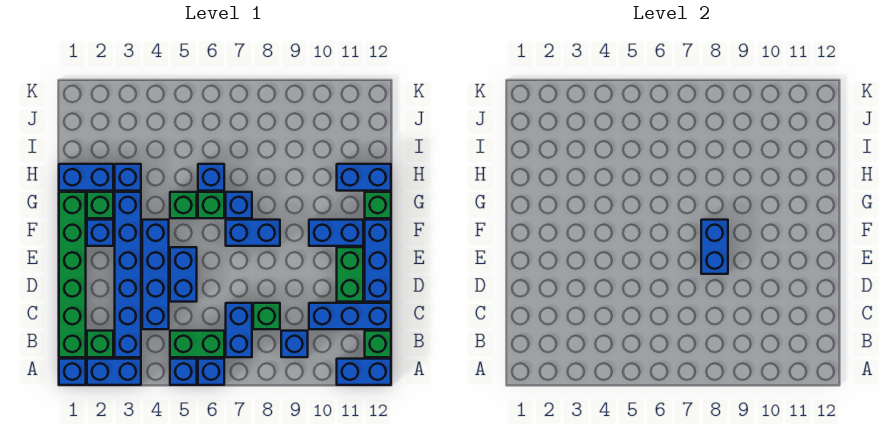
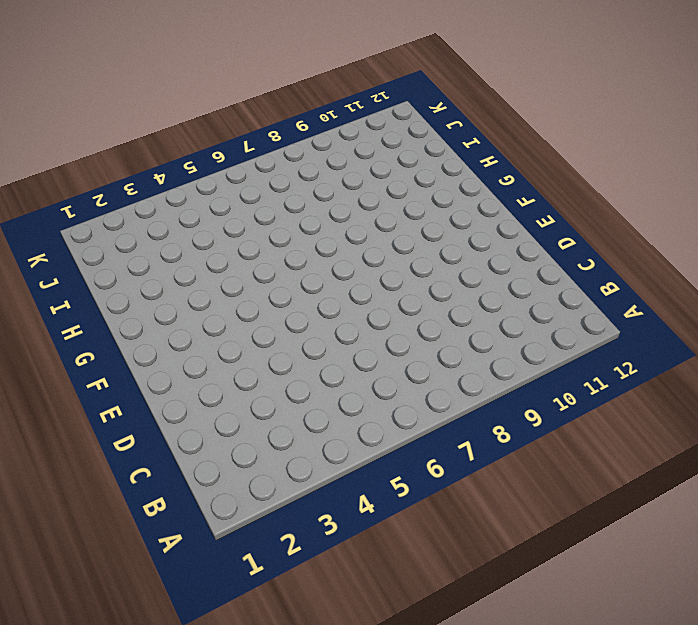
none -> blue 1x1 brick [59,359,86,385]
none -> blue 1x2 brick [87,359,141,385]
none -> blue 1x1 brick [170,359,197,385]
none -> blue 1x1 brick [198,359,224,385]

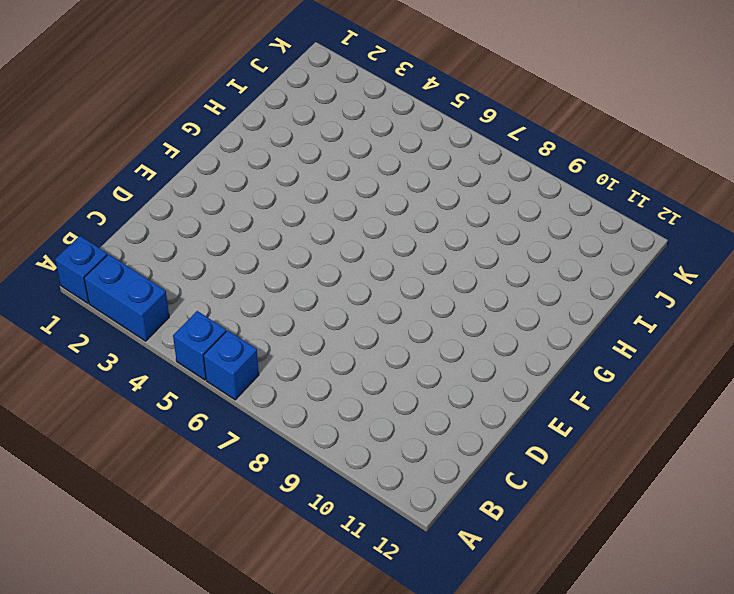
none -> blue 1x2 brick [337,359,391,385]
none -> green 1x6 brick [59,192,86,357]
none -> green 1x1 brick [87,331,113,357]
none -> blue 1x6 brick [115,192,141,357]

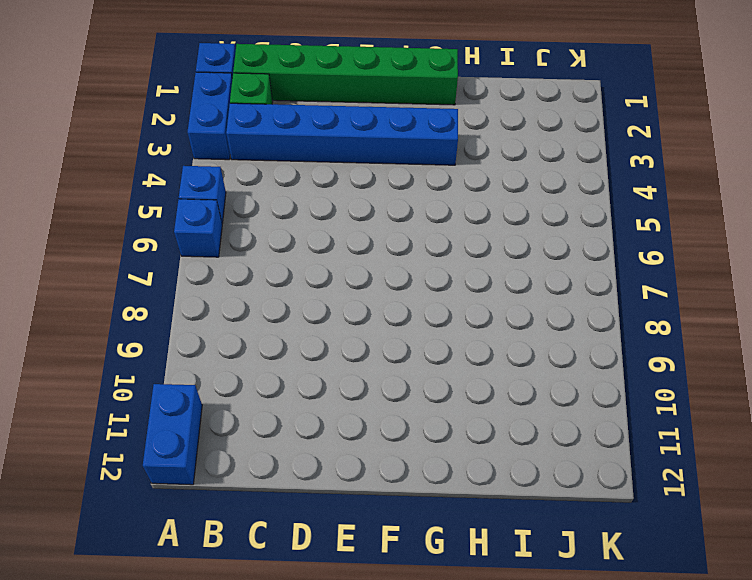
none -> green 1x2 brick [170,331,224,357]
none -> blue 1x2 brick [226,303,252,357]
none -> blue 1x1 brick [281,331,308,357]
none -> green 1x1 brick [365,331,391,357]

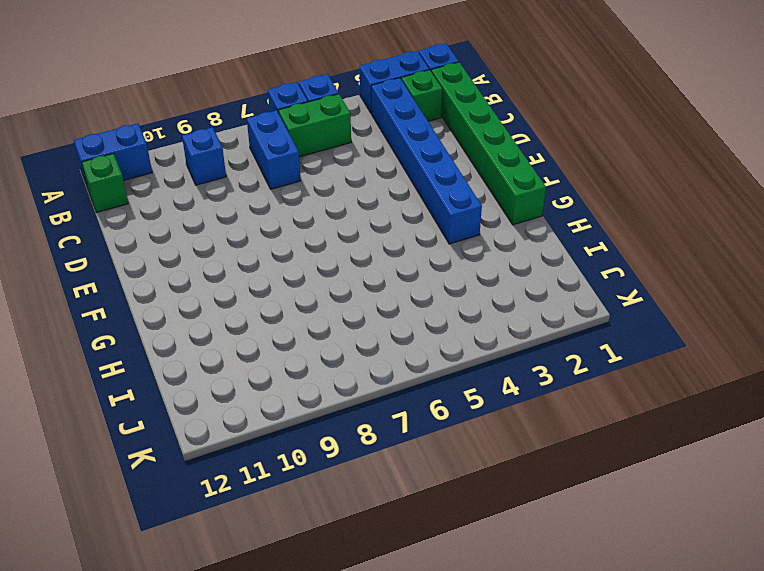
none -> blue 1x4 brick [142,220,169,329]
none -> green 1x1 brick [253,303,280,329]
none -> blue 1x3 brick [309,303,391,329]
none -> blue 1x2 brick [170,247,197,302]

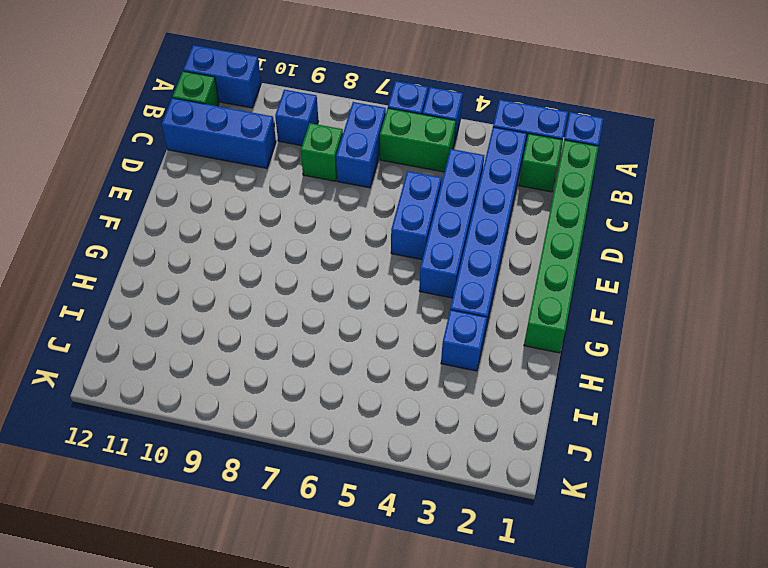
none -> green 1x2 brick [337,247,363,302]
none -> blue 1x3 brick [365,220,391,302]
none -> blue 1x1 brick [87,220,113,246]
none -> blue 1x2 brick [226,220,280,246]

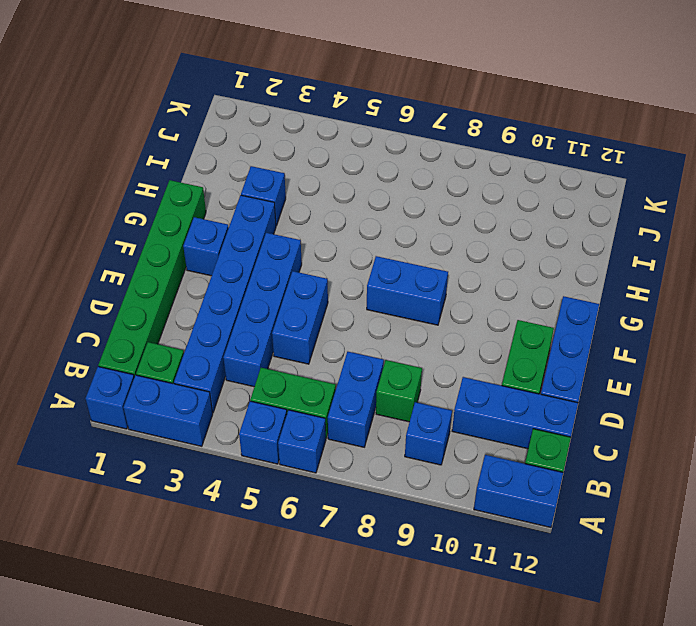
none -> blue 1x2 brick [309,220,363,246]
none -> green 1x1 brick [87,192,113,218]
none -> green 1x1 brick [170,192,197,218]
none -> green 1x1 brick [198,192,224,218]

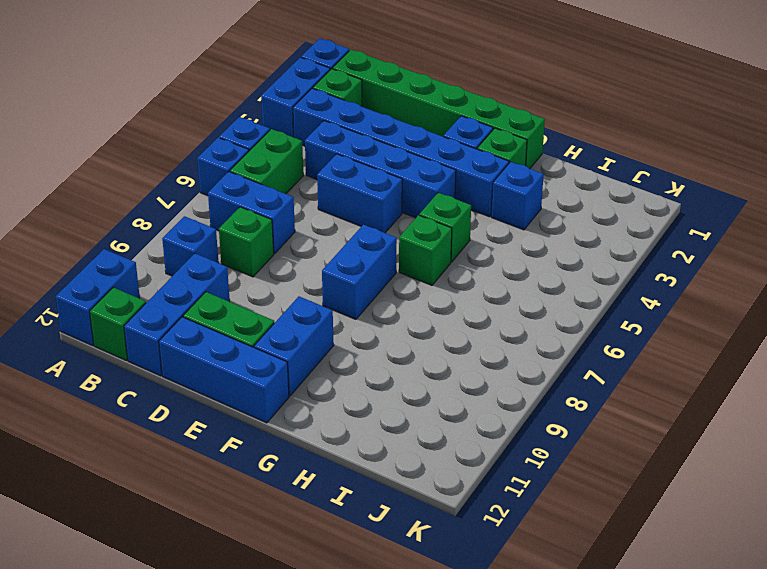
none -> blue 1x1 brick [226,192,252,218]
none -> green 1x1 brick [365,192,391,218]
none -> blue 1x2 brick [59,164,113,191]
none -> blue 1x1 brick [198,164,224,191]

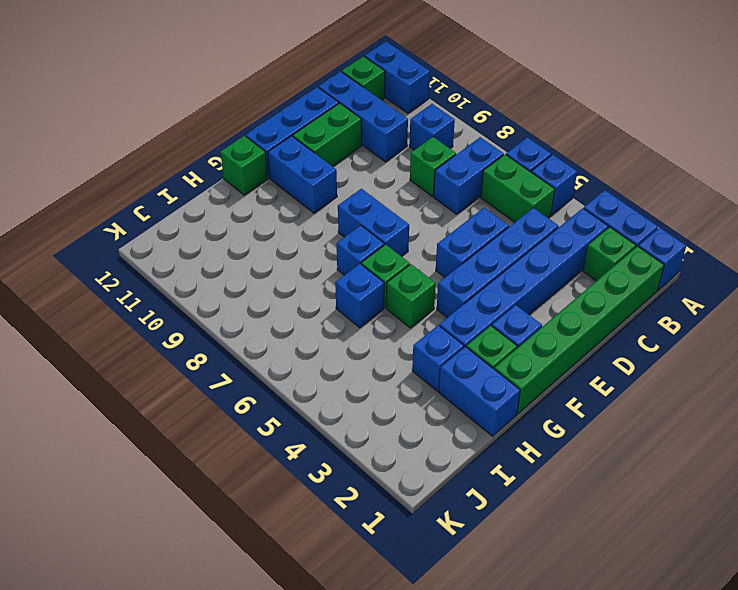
none -> blue 1x2 brick [337,164,391,191]
none -> blue 1x2 brick [701,220,728,274]

